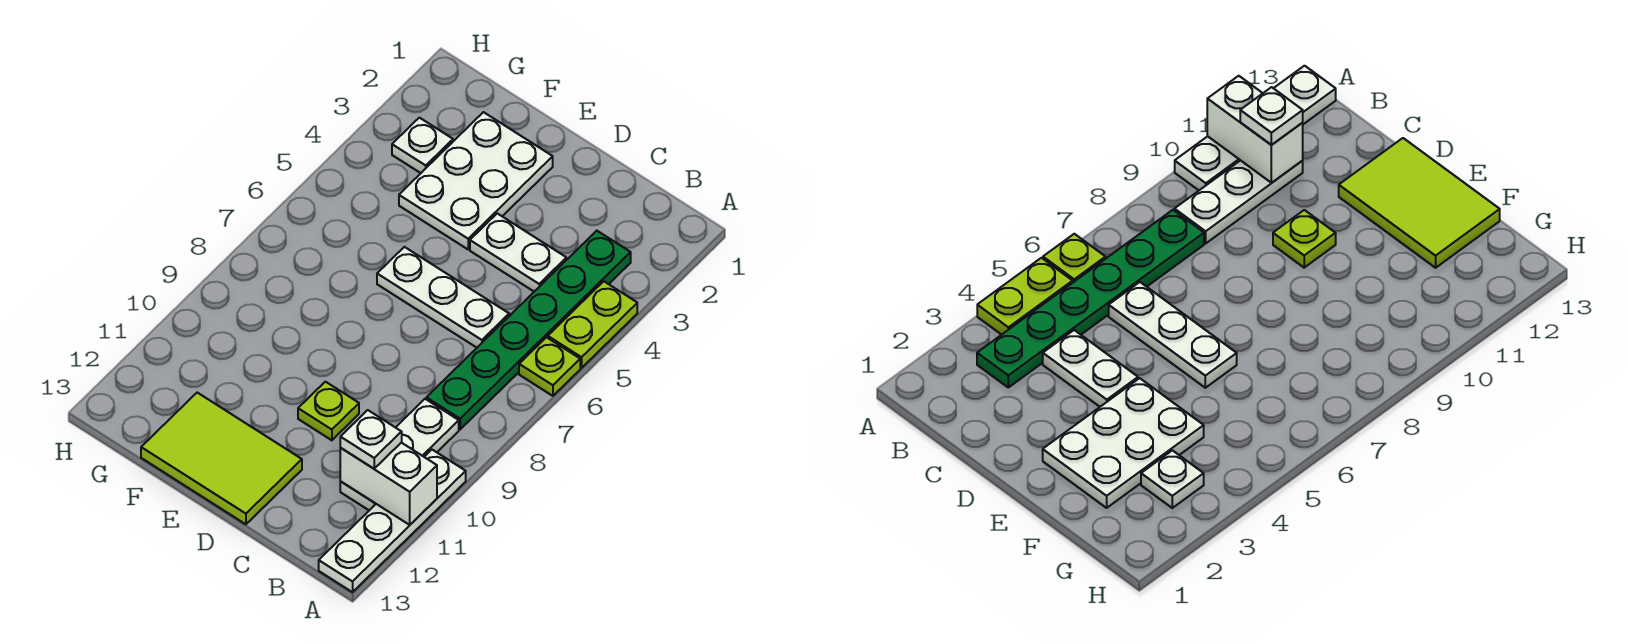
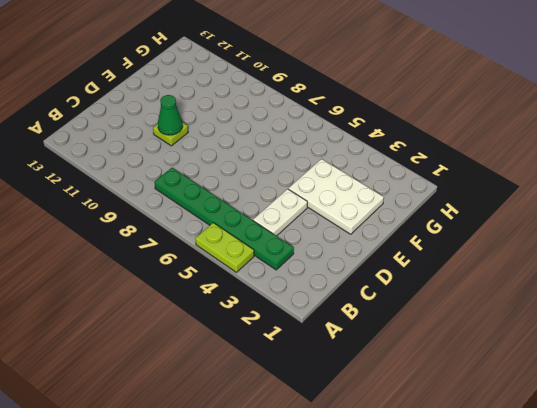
green 1x1 cone [158,95,183,135] -> none
none -> lime 1x1 plate [519,337,580,396]
none -> white 1x4 plate [319,450,466,592]
none -> white 1x3 plate [340,399,459,510]

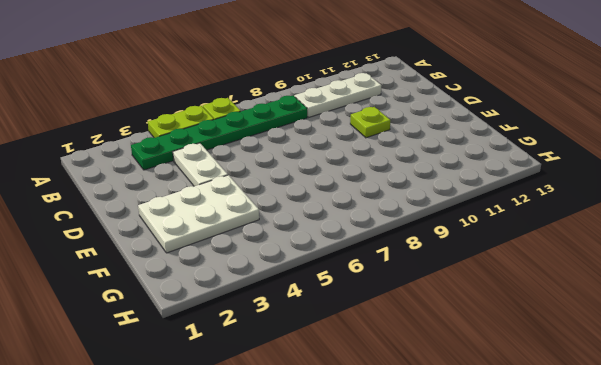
none -> white 1x4 plate [319,450,466,592]
none -> white 1x3 plate [377,247,509,348]
none -> lime 2x3 tile [141,393,302,524]

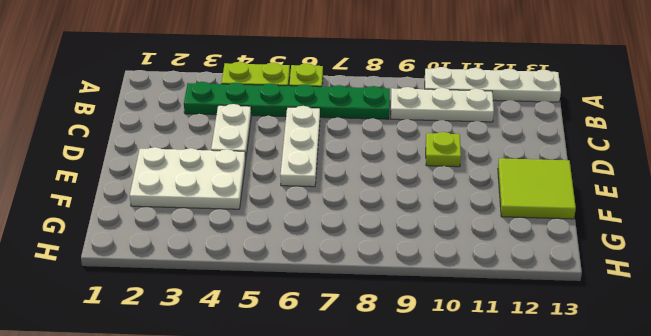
lime 2x2 tile [498,158,576,219] -> lime 2x3 tile [141,393,302,524]
none -> white 1x1 plate [392,118,453,173]
none -> white 1x2 brick [340,443,437,525]
none -> white 1x1 plate [340,410,402,469]

